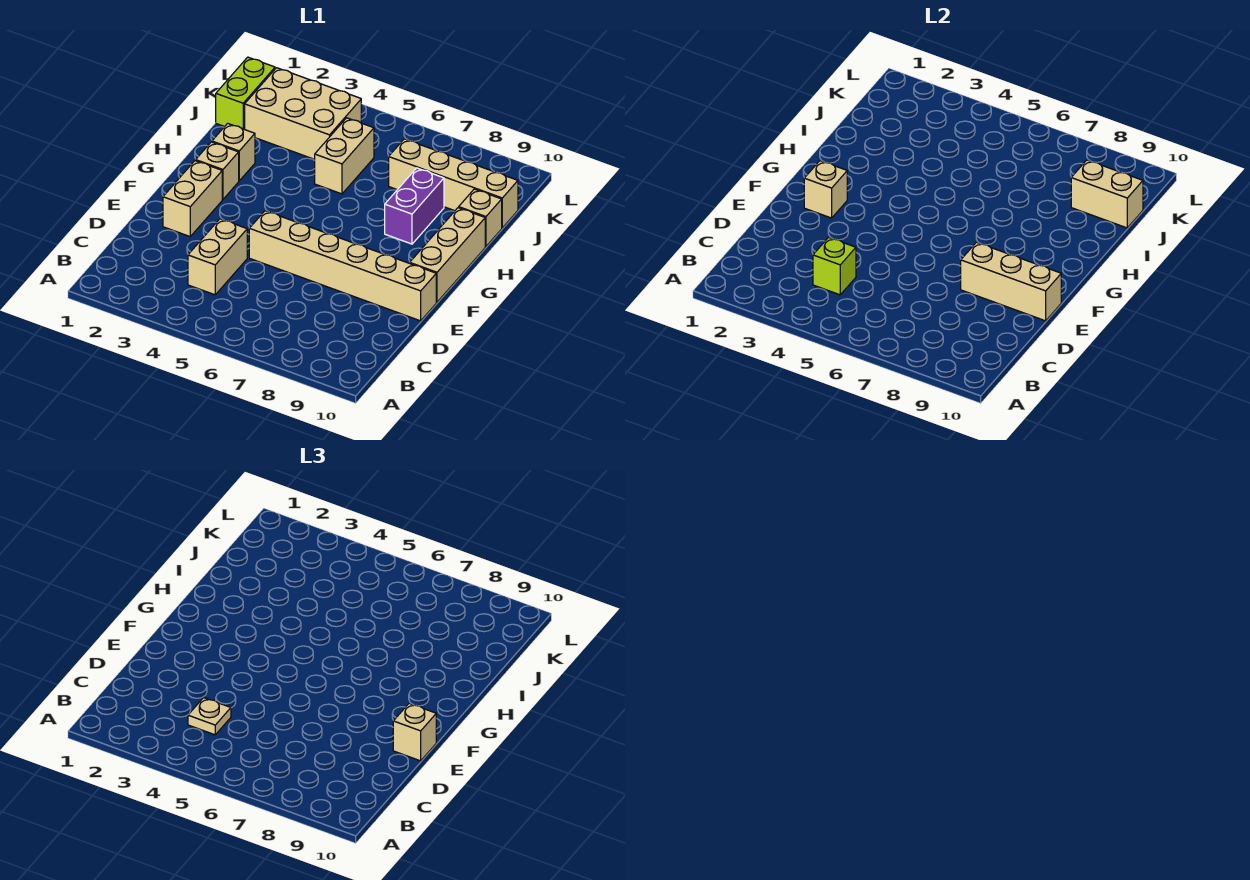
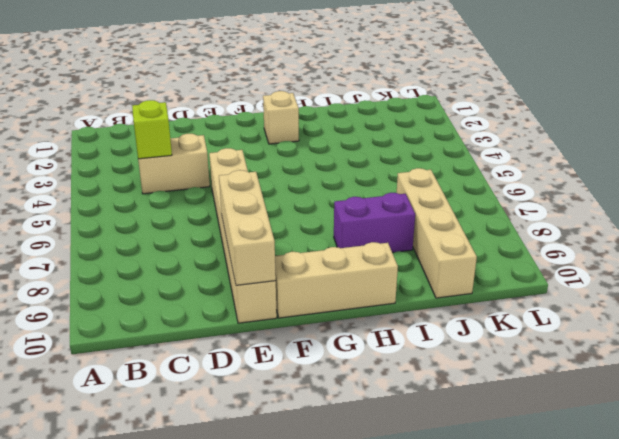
none -> tan 1x2 brick [163,161,222,236]
none -> tan 1x1 brick [212,123,255,181]
none -> tan 1x2 brick [315,118,374,194]

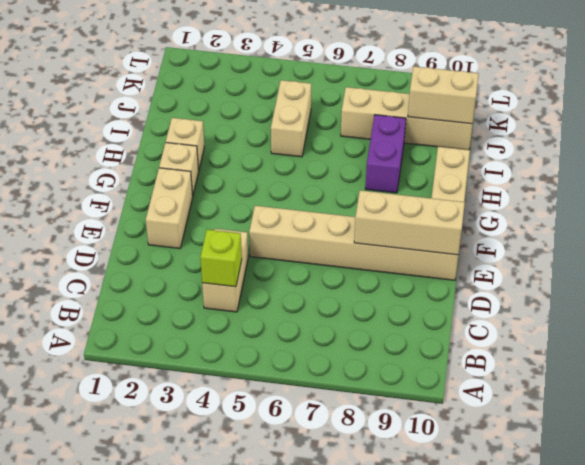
none -> tan 1x1 brick [459,189,502,247]
none -> lime 1x2 brick [216,57,275,129]
none -> tan 2x3 brick [245,68,361,159]

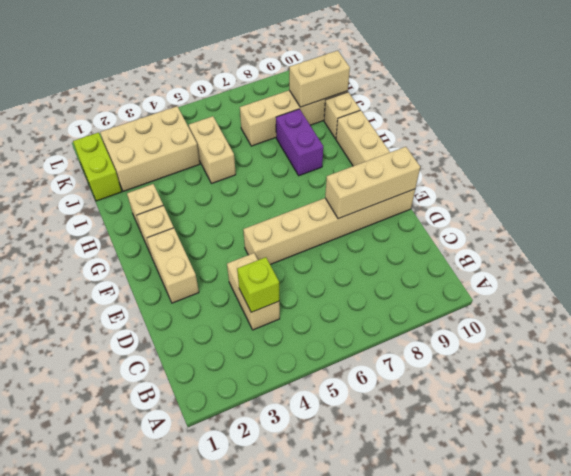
none -> tan 1x1 brick [804,161,847,218]
none -> tan 1x1 plate [188,698,231,735]
none -> tan 1x1 brick [393,703,436,761]

